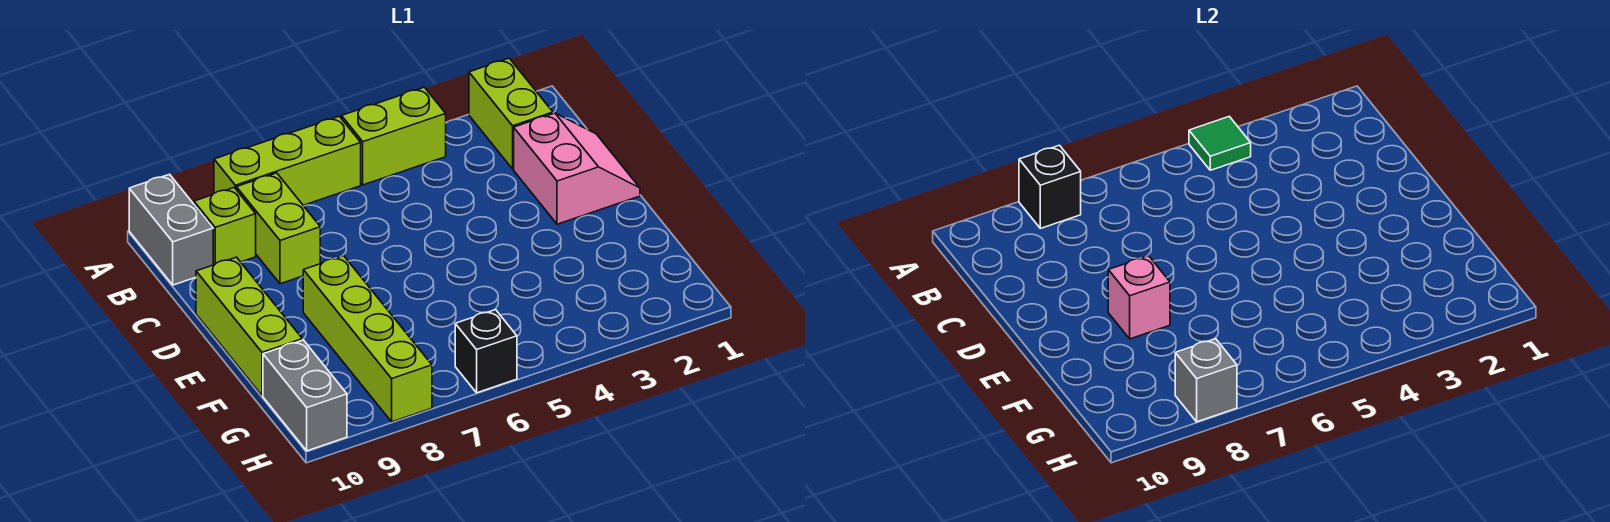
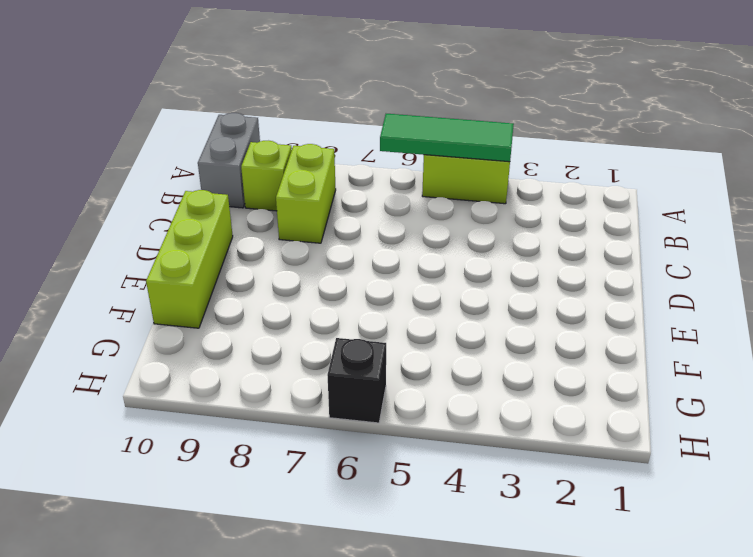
green 1x3 tile [380,114,514,162] -> green 1x1 tile [1189,116,1251,170]
none -> lime 1x2 brick [469,58,553,169]
none -> lime 1x3 brick [214,116,361,205]
none -> pink 2x2 slope [514,113,640,224]

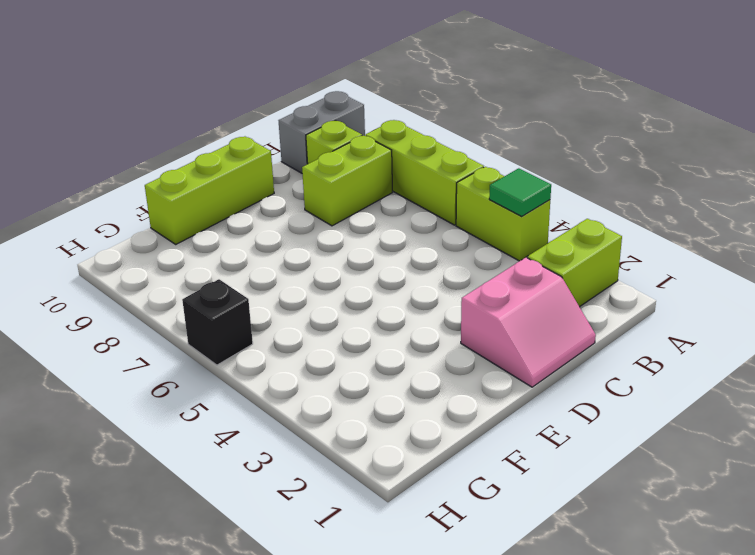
none -> lime 1x4 brick [303,256,432,422]
none -> grey 1x2 brick [263,340,347,451]
none -> black 1x1 brick [1019,145,1081,228]

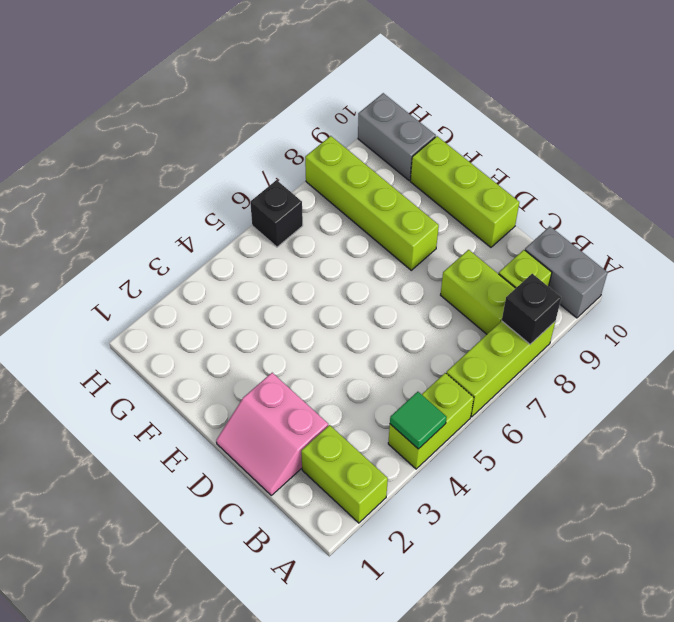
none -> pink 1x1 brick [1108,256,1170,339]
none -> grey 1x1 brick [1175,339,1237,422]

